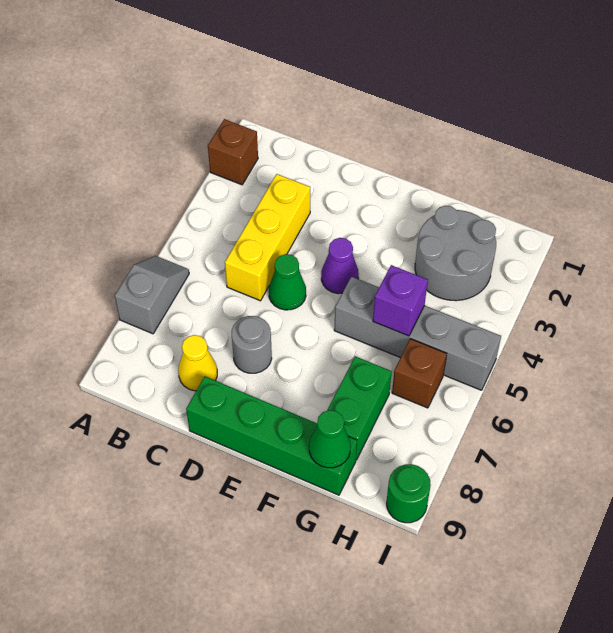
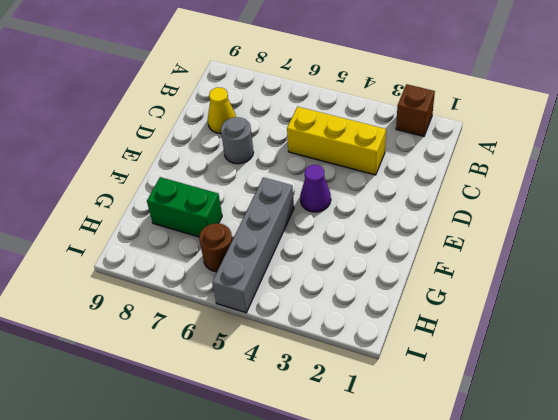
brown 1x1 round brick [199,223,232,272] -> brown 1x1 brick [392,339,447,408]
none -> grey 1x2 slope [115,256,189,334]
none -> green 1x1 cone [269,254,306,310]
none -> green 1x4 brick [186,376,357,495]

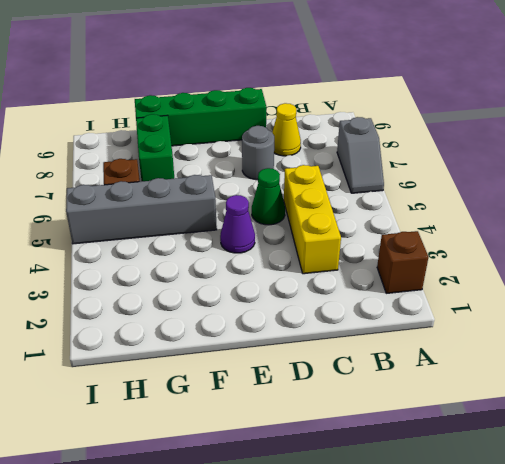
none -> grey 2x2 round brick [415,206,496,301]
none -> green 1x1 round brick [387,464,431,523]
none -> purple 1x1 brick [373,265,428,336]

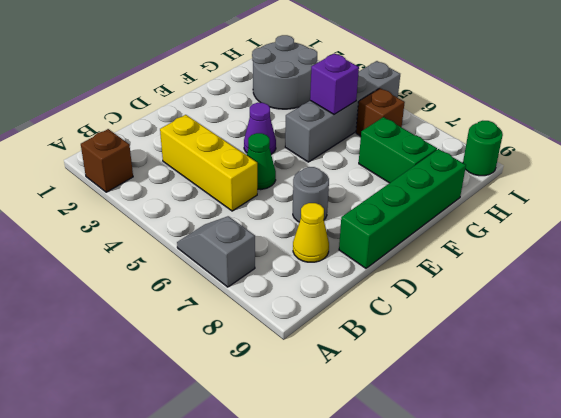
none -> green 1x1 cone [309,410,351,468]

